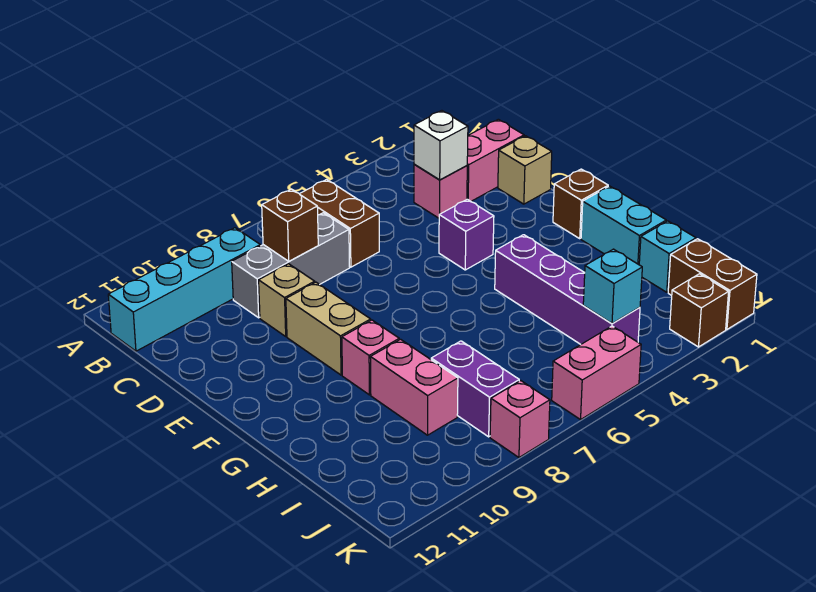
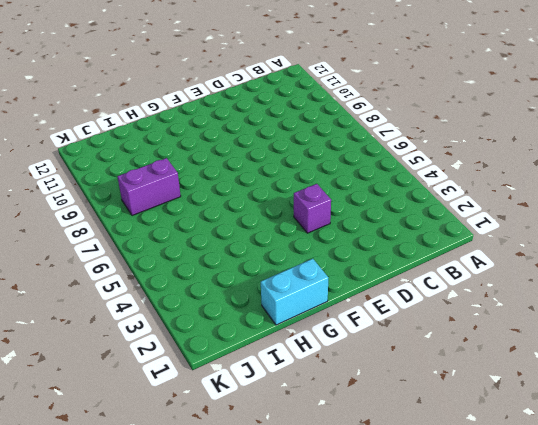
none -> brown 1x2 brick [300,179,379,267]
none -> cyan 1x4 brick [108,228,260,351]
none -> pink 1x2 brick [467,119,524,201]

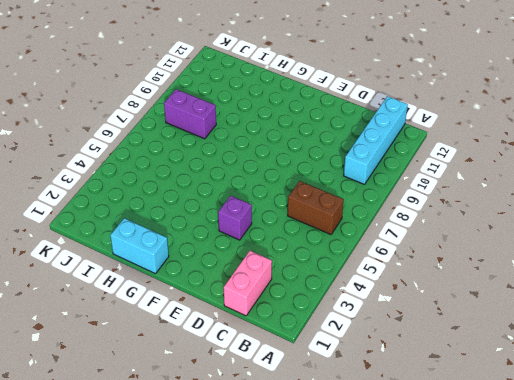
none -> pink 1x1 brick [414,164,467,218]
none -> grey 1x3 brick [232,213,350,318]
none -> tan 1x1 brick [498,136,552,204]

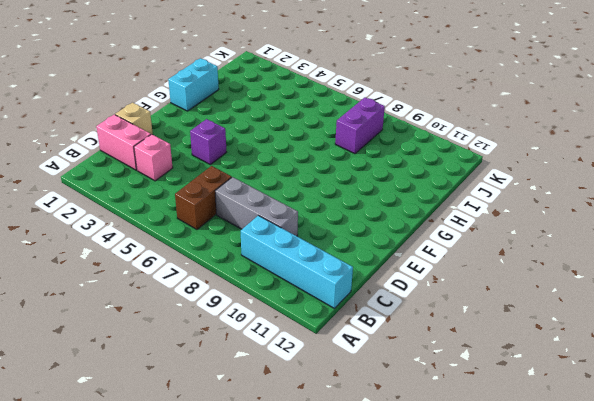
none -> tan 1x1 brick [259,264,315,336]
none -> tan 1x2 brick [286,282,371,375]
none -> brown 1x1 brick [553,169,608,238]

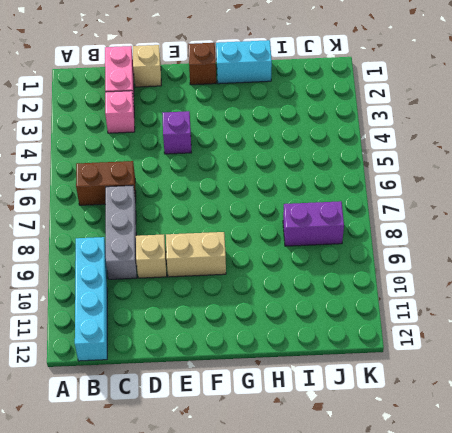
none -> purple 1x4 brick [495,235,640,345]
none -> pink 1x1 brick [342,320,399,395]
none -> pink 1x2 brick [370,339,458,435]

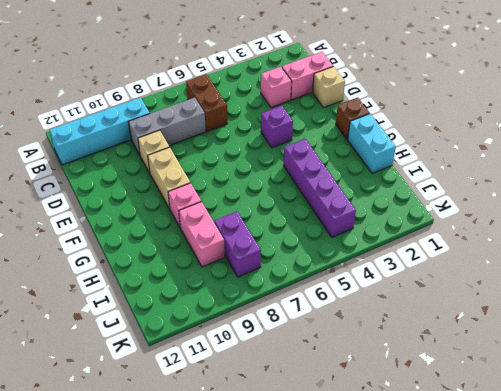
none -> cyan 1x1 brick [639,221,696,292]
none -> brown 1x2 brick [668,239,757,329]
none -> brown 1x1 brick [670,274,729,347]

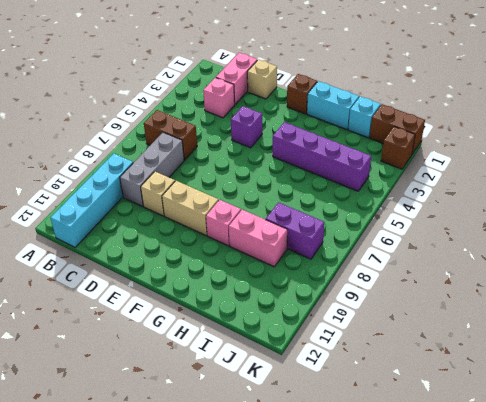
none -> pink 1x2 brick [552,326,641,420]
none -> pink 1x1 brick [490,381,550,457]
none -> white 1x1 brick [414,111,468,180]

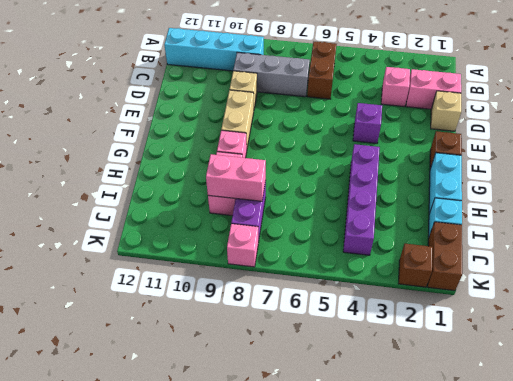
pink 1x2 brick [206,154,266,201] -> pink 1x2 brick moved to [552,326,641,420]
none -> white 1x1 brick [414,111,468,180]
none -> brown 1x1 brick [262,189,318,261]
none -> cyan 1x1 brick [583,249,642,324]

